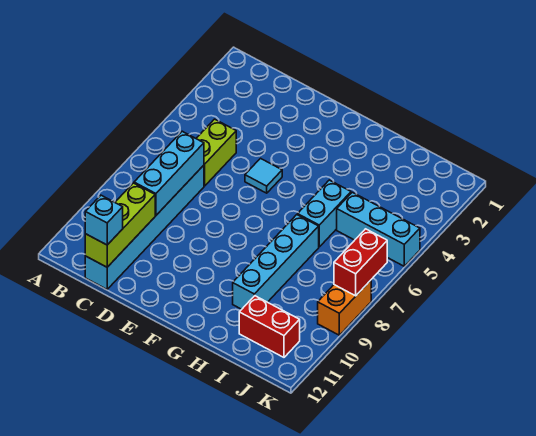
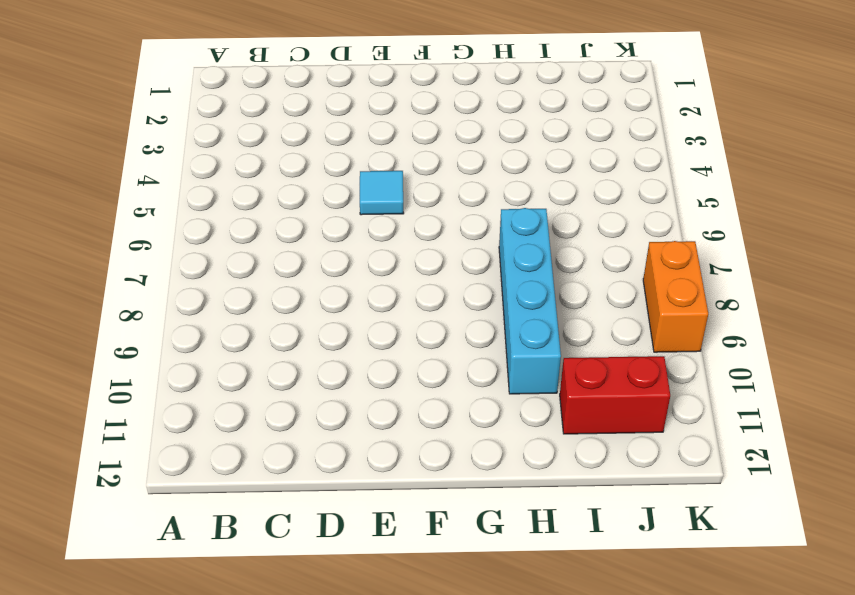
none -> lime 1x2 brick [196,119,236,186]
none -> cyan 1x6 brick [85,165,204,289]
none -> cyan 1x2 brick [298,180,351,247]

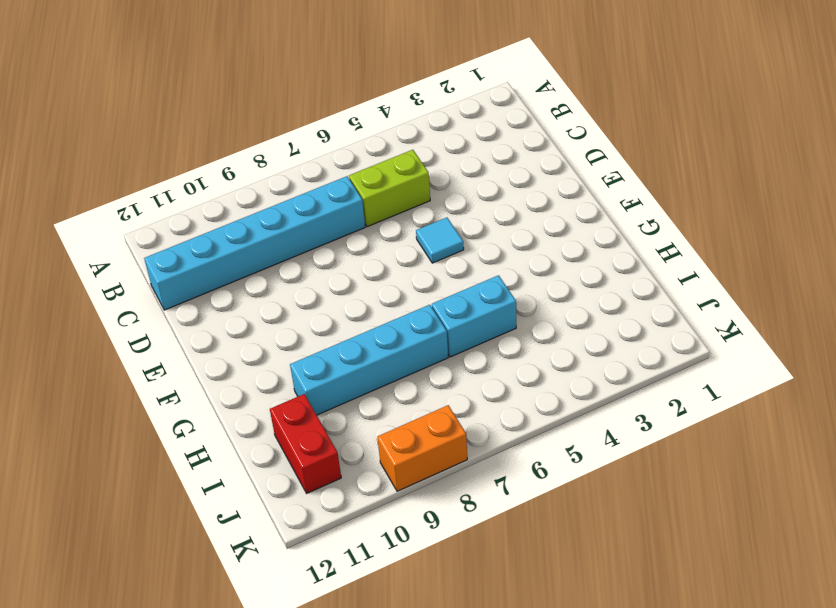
none -> cyan 1x3 brick [337,192,420,266]
none -> cyan 1x3 brick [134,131,204,215]
none -> lime 1x3 brick [85,183,155,267]

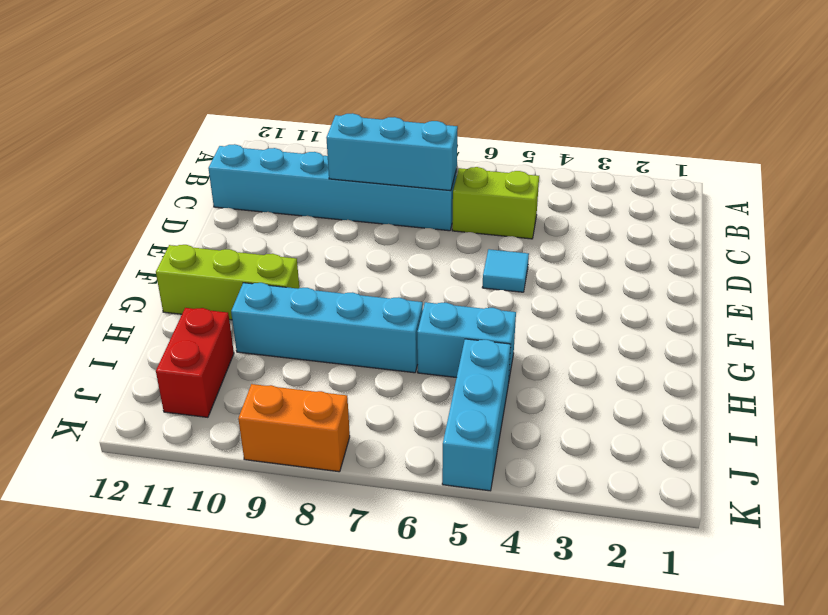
lime 1x3 brick [156,245,299,320] -> lime 1x3 brick moved to [85,183,155,267]
none -> red 1x2 brick [334,229,387,296]
none -> cyan 1x1 brick [85,195,123,245]

